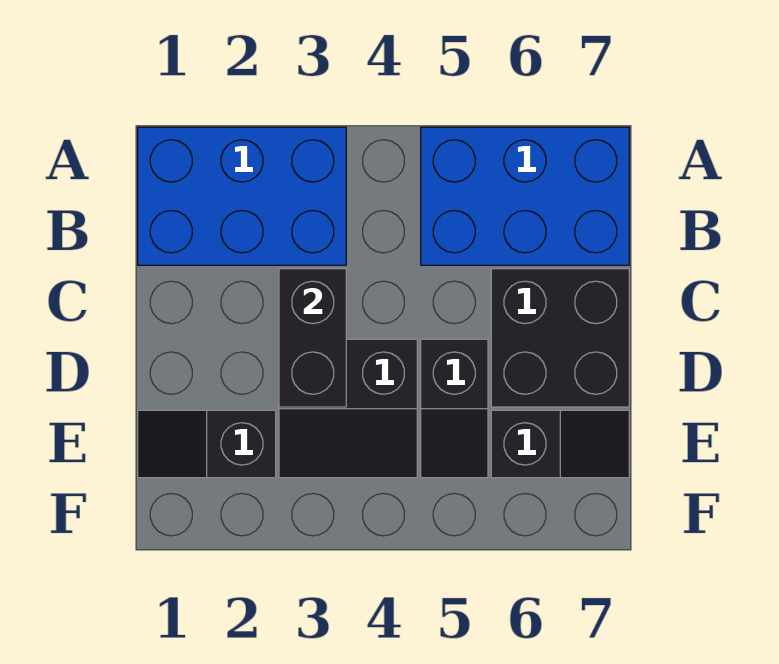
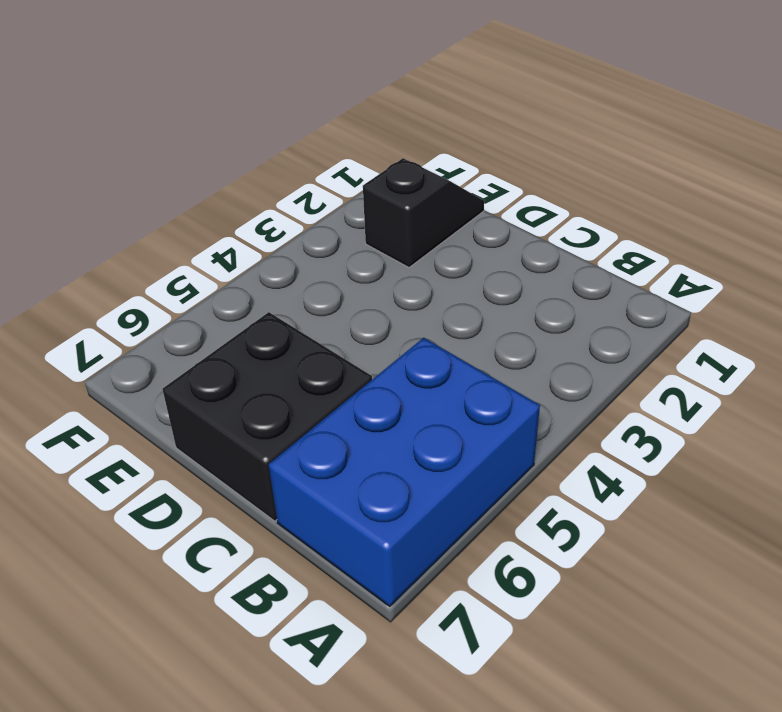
none -> blue 2x3 brick [138,127,346,265]
none -> black 2x2 slope [279,339,417,478]

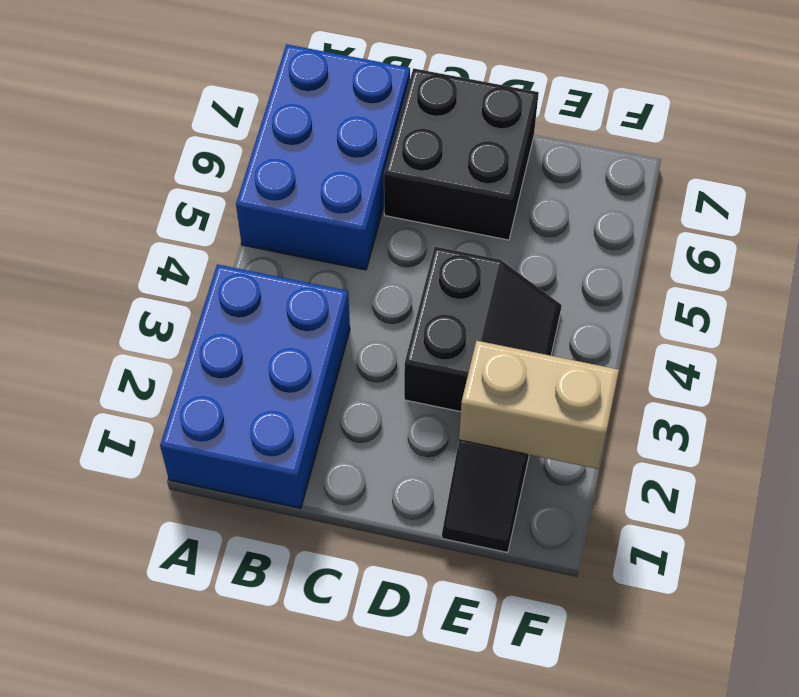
tan 1x2 brick [459,341,619,469] -> none
none -> black 1x2 slope [421,339,488,478]
none -> black 1x2 slope [491,410,629,478]

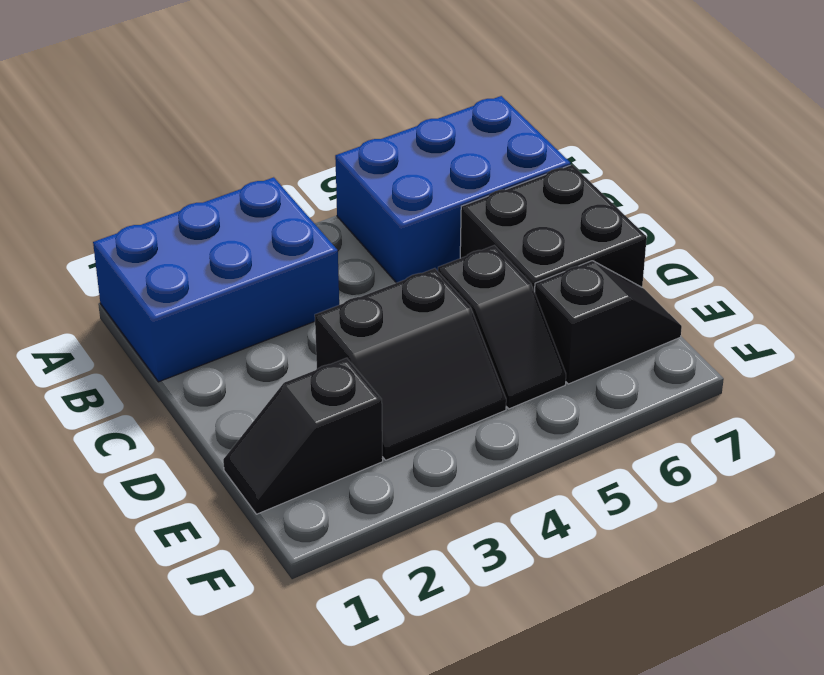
none -> black 1x2 brick [279,269,346,407]

